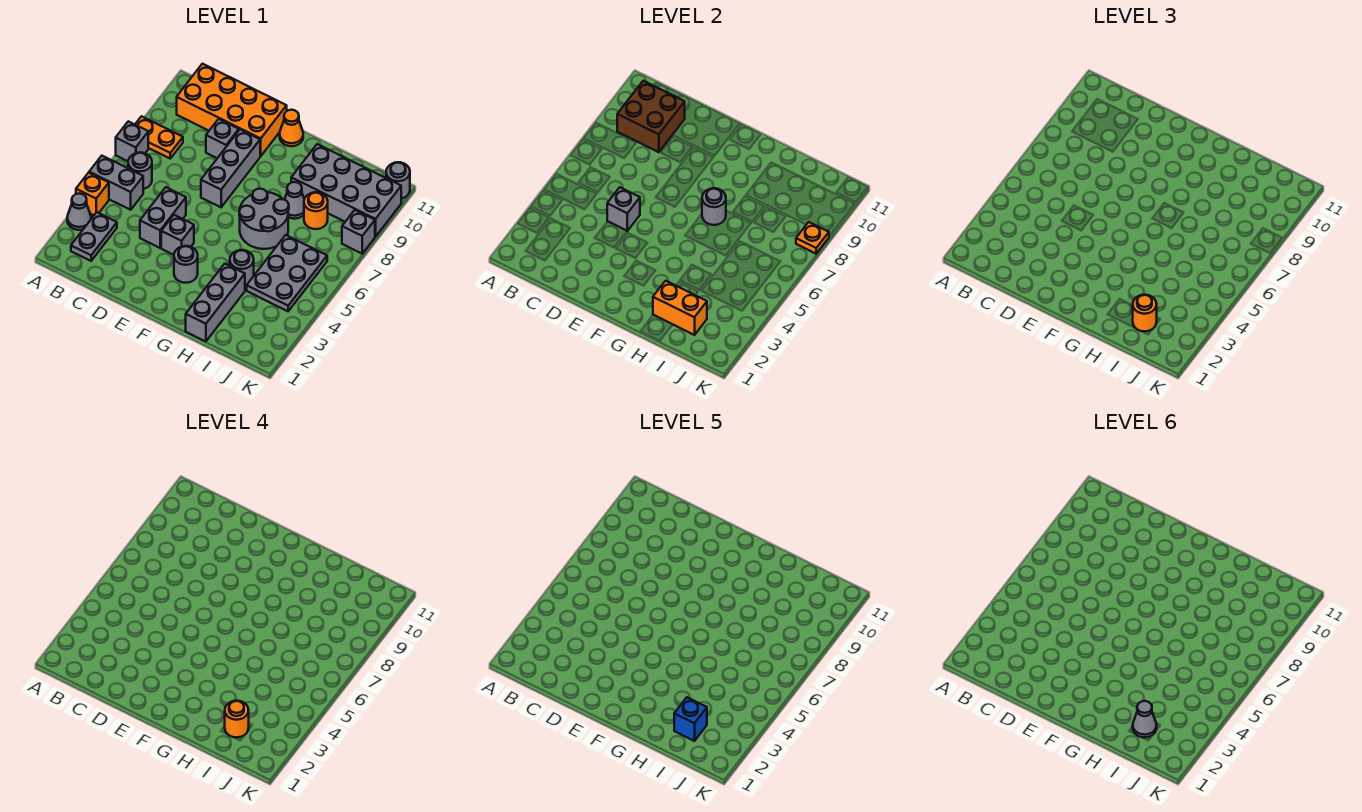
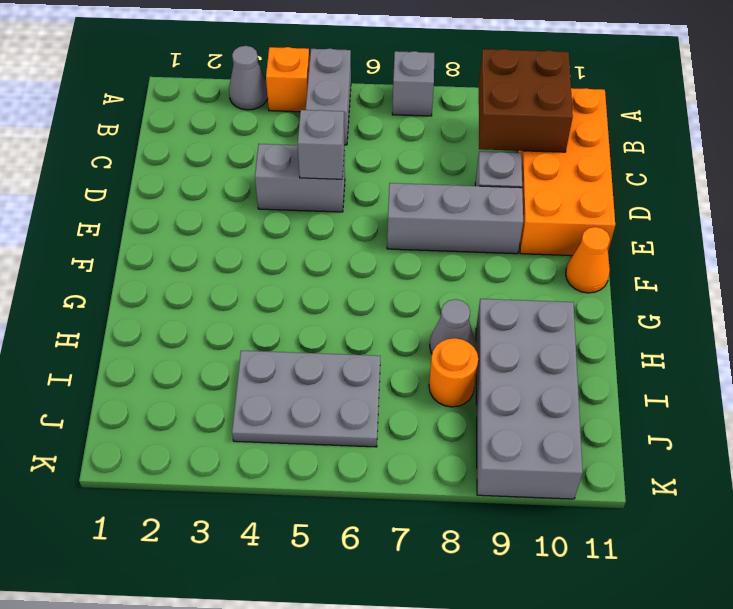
none -> orange 1x2 plate [135,116,183,158]
none -> grey 1x2 plate [71,212,117,261]
none -> grey 1x1 round brick [128,152,152,189]
none -> grey 1x1 brick [161,215,194,255]

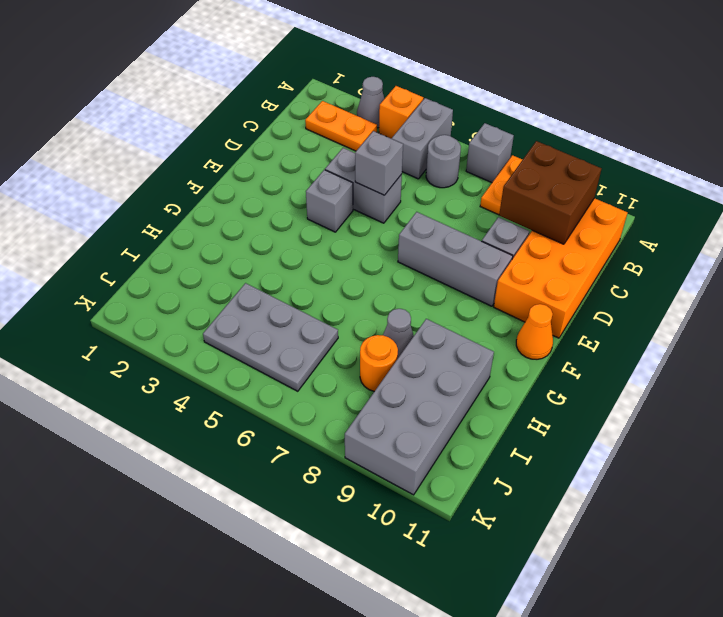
orange 1x2 plate [305,101,377,151] -> grey 1x2 plate [71,212,117,261]
none -> grey 1x1 round brick [174,246,198,283]
none -> grey 2x2 round brick [239,189,289,249]
none -> grey 1x3 brick [186,264,245,341]
none -> grey 1x1 round brick [230,250,254,286]

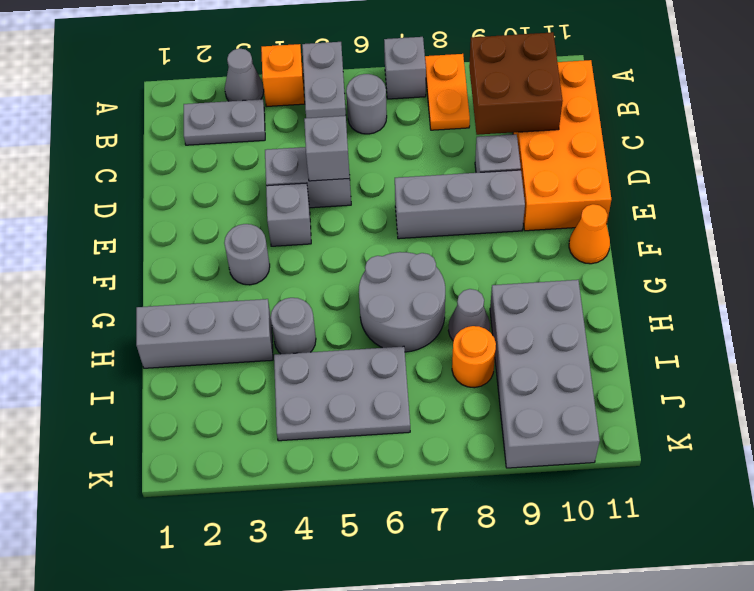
none -> grey 1x1 brick [342,210,375,254]
none -> grey 1x1 round brick [386,162,410,199]
none -> grey 1x1 round brick [702,188,726,225]
none -> orange 1x2 brick [653,281,707,335]

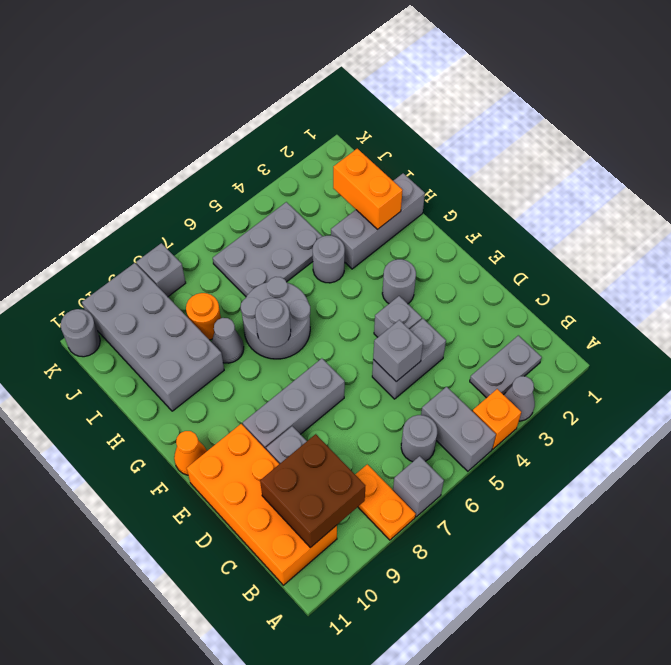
none -> orange 1x1 plate [796,222,829,254]
none -> orange 1x1 round brick [1133,295,1157,331]
none -> orange 1x1 round brick [225,701,249,737]
none -> blue 1x1 brick [674,697,707,741]

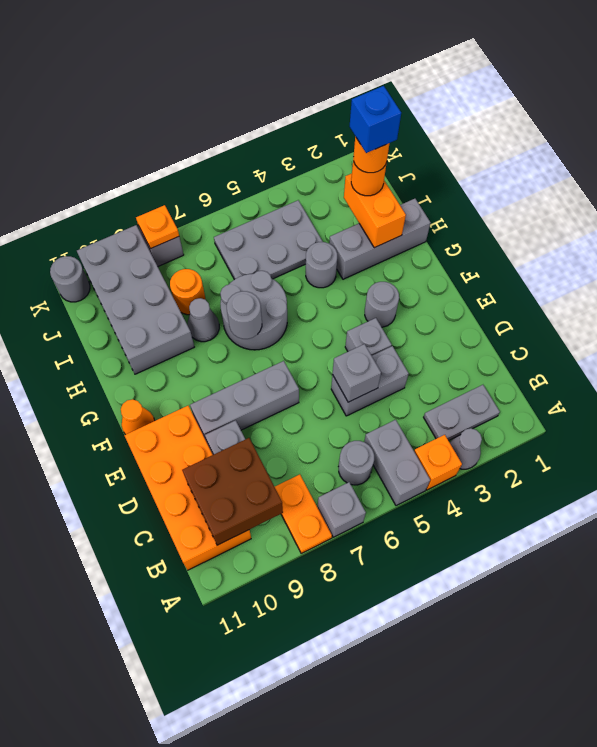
none -> grey 1x1 cone [1133,701,1157,737]

